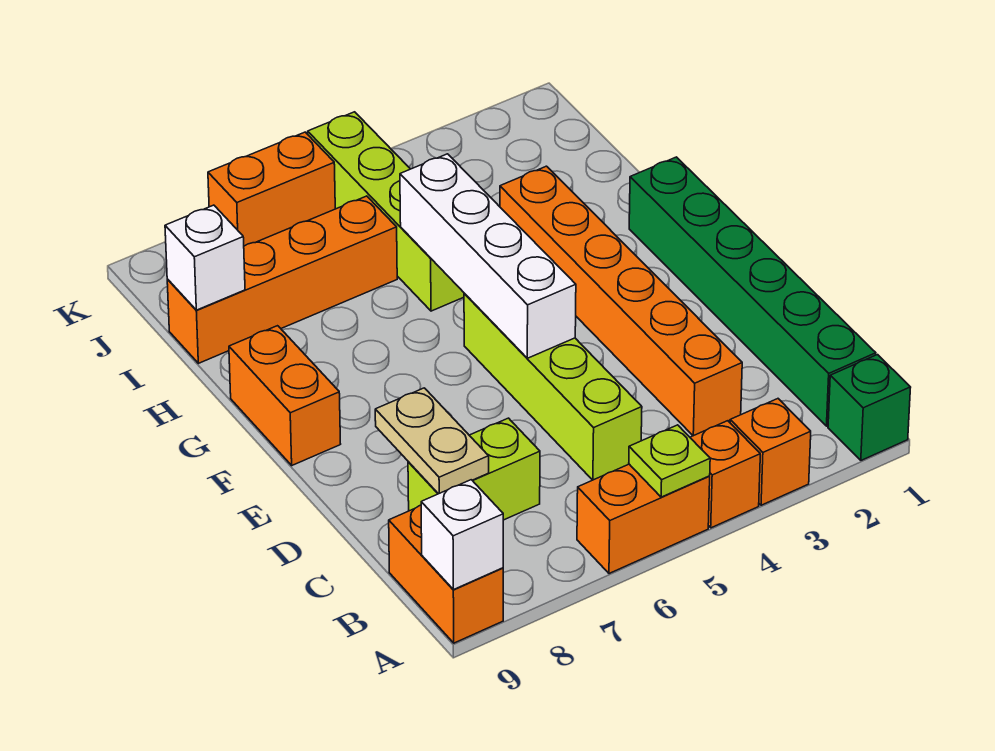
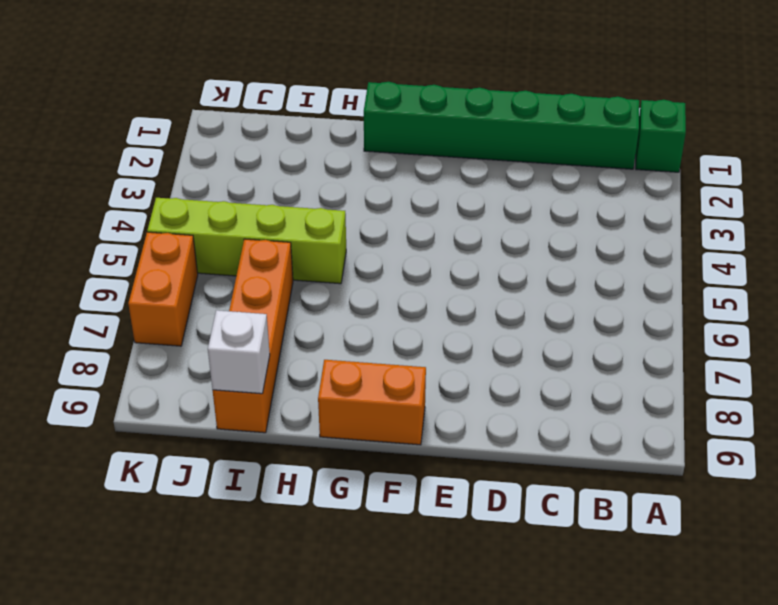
none -> orange 1x1 brick [730,399,811,505]
none -> orange 1x1 brick [690,421,760,528]
none -> orange 1x2 brick [577,464,710,574]

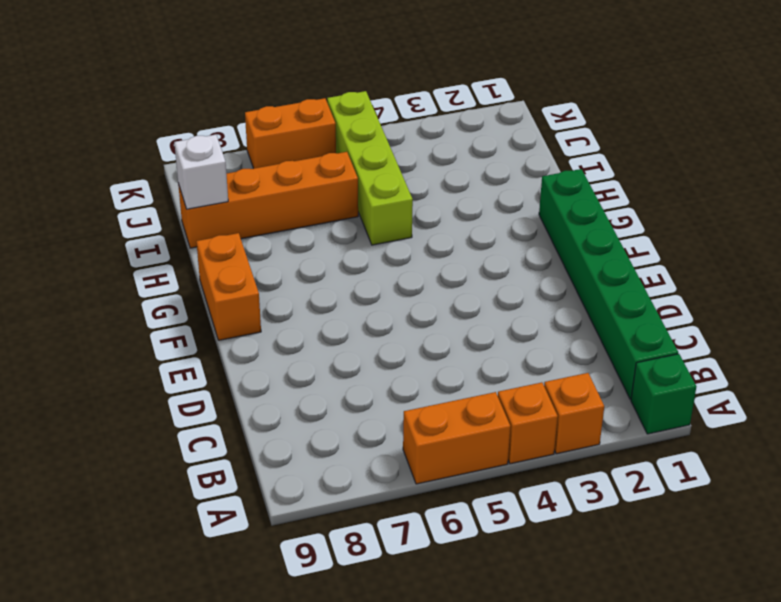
none -> orange 1x2 brick [389,505,503,643]
none -> orange 1x6 brick [500,166,742,436]
none -> lime 1x4 brick [464,294,642,480]

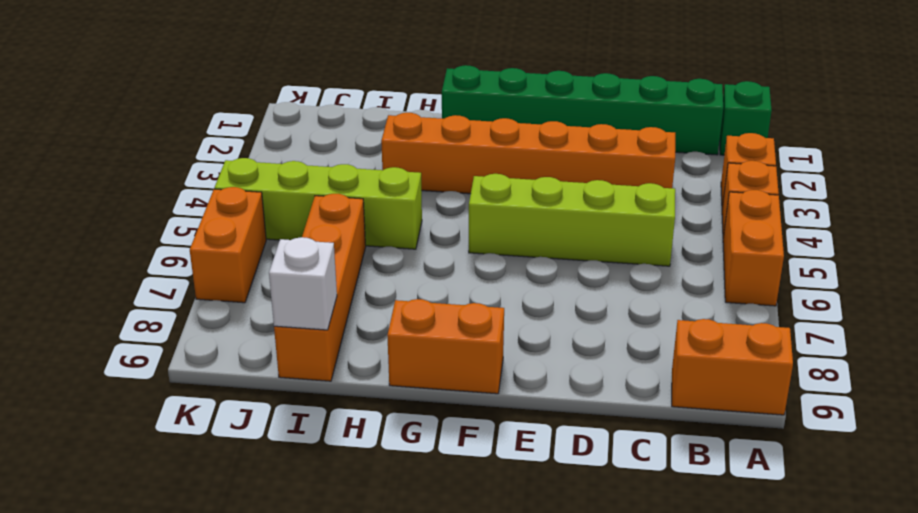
none -> lime 1x2 brick [408,418,540,520]
none -> lime 1x1 plate [629,425,710,497]
none -> white 1x1 brick [421,480,503,590]

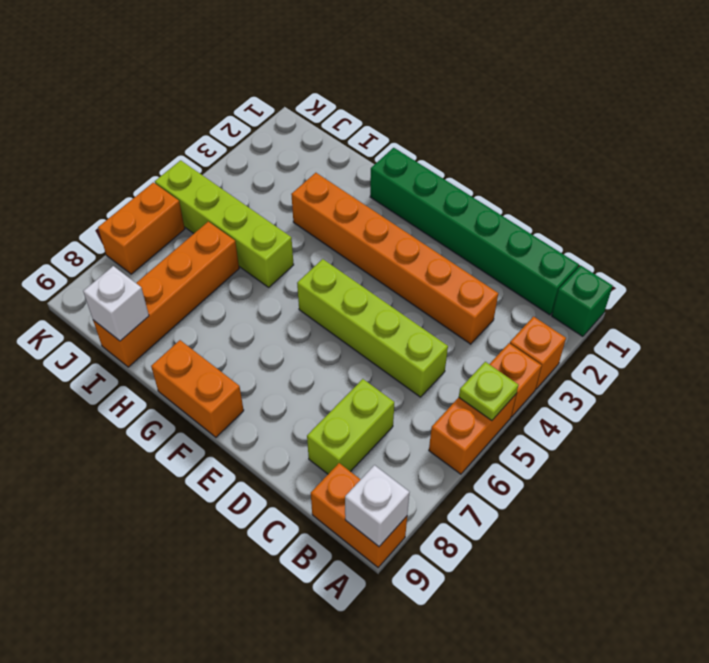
none -> tan 1x2 plate [375,388,489,494]
none -> white 1x4 brick [400,154,576,358]

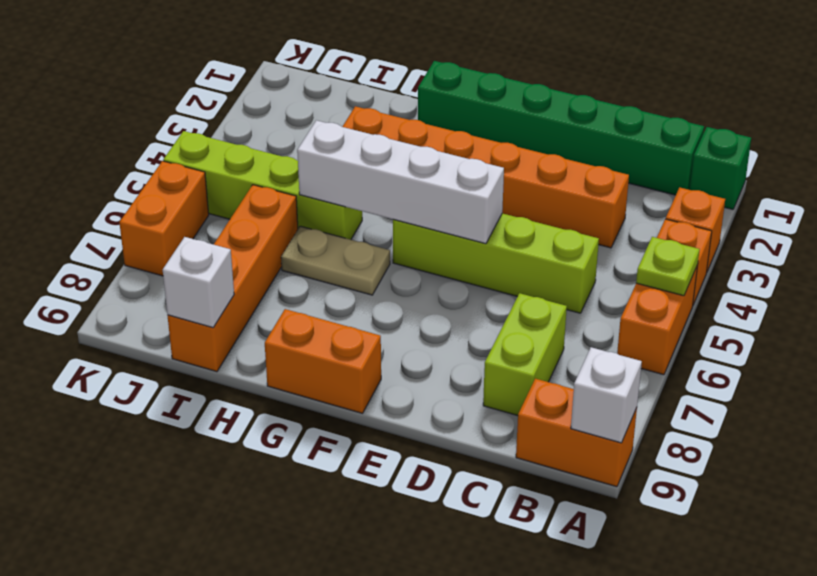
tan 1x2 plate [281,226,390,295] -> tan 1x2 plate moved to [375,388,489,494]

